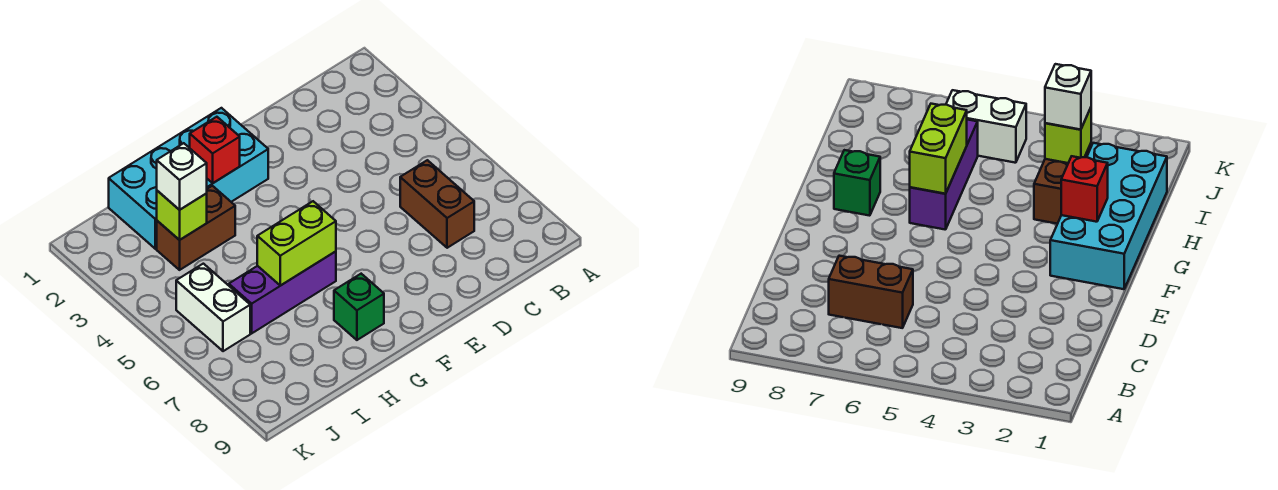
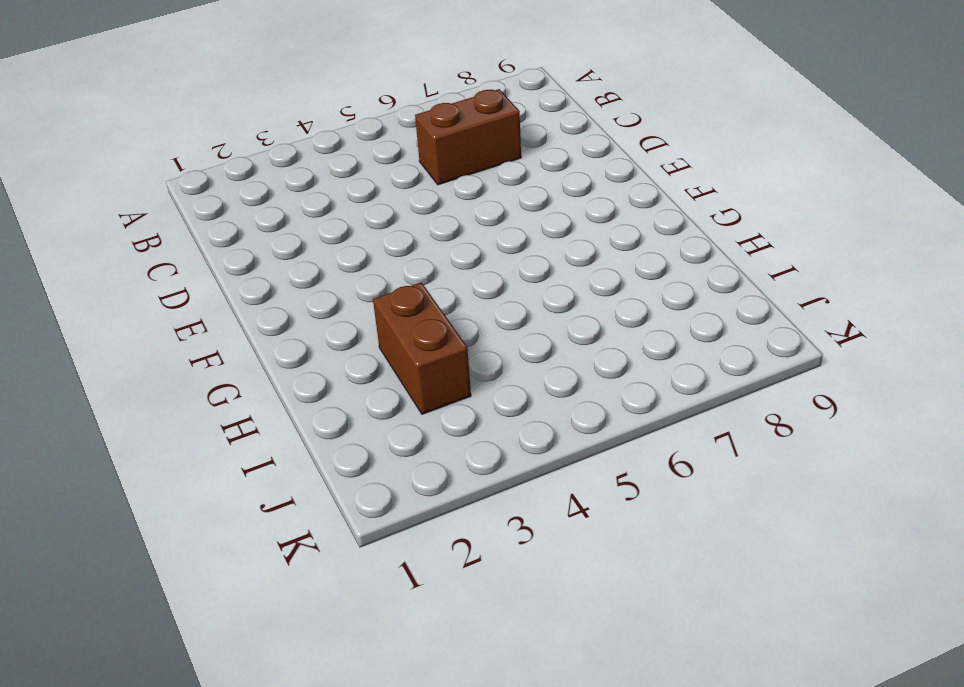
none -> cyan 2x4 brick [109,108,268,249]
none -> purple 1x3 brick [229,251,336,333]

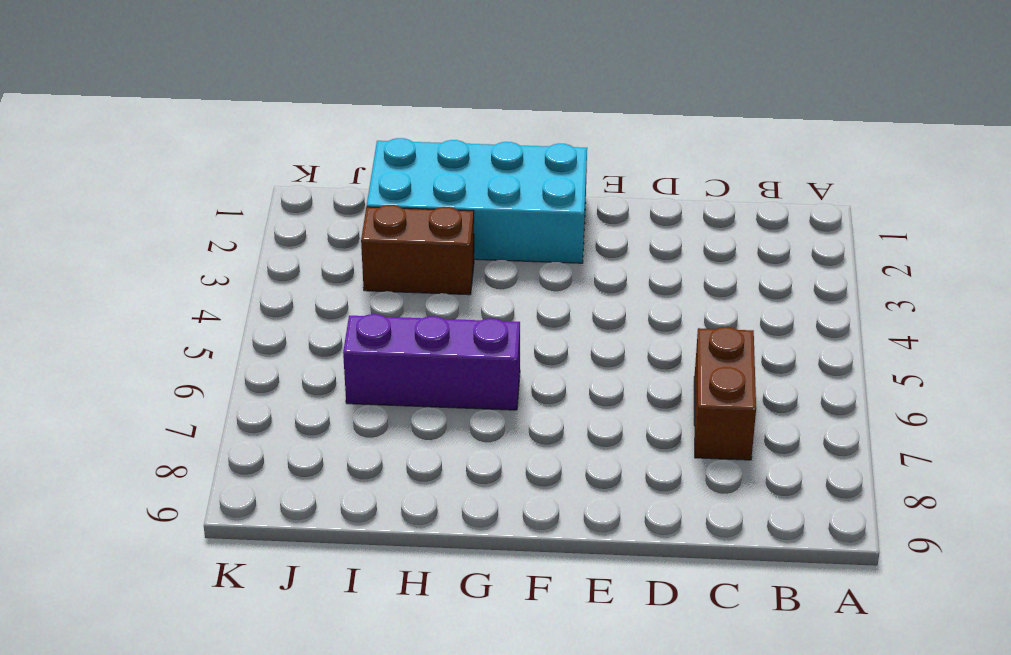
none -> green 1x1 brick [334,274,384,340]
none -> white 1x2 brick [176,264,250,351]

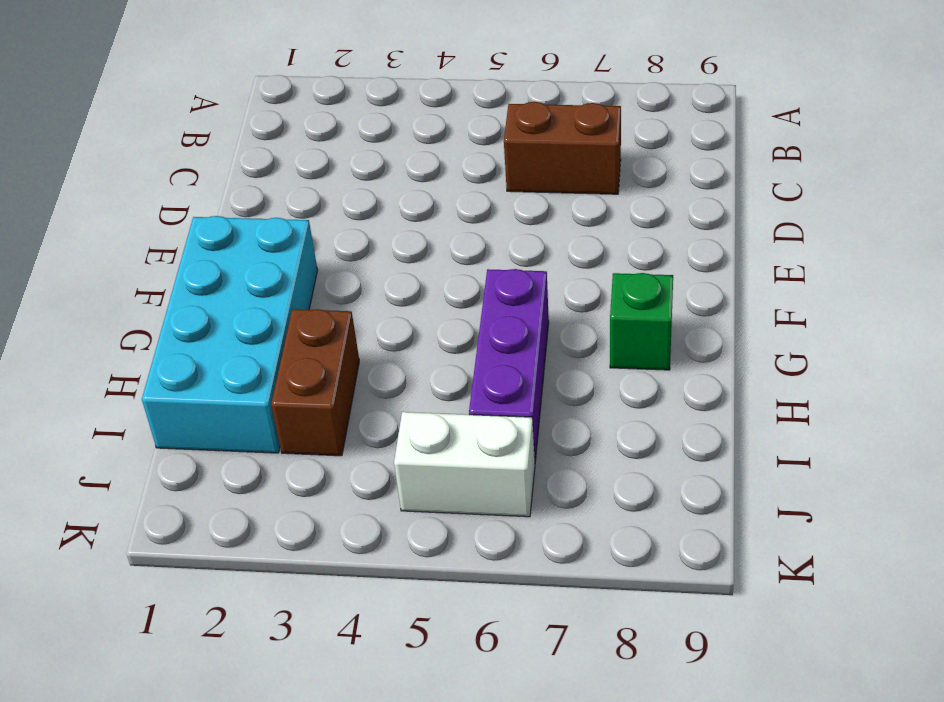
none -> red 1x1 brick [190,117,240,183]
none -> lime 1x2 brick [257,201,336,286]

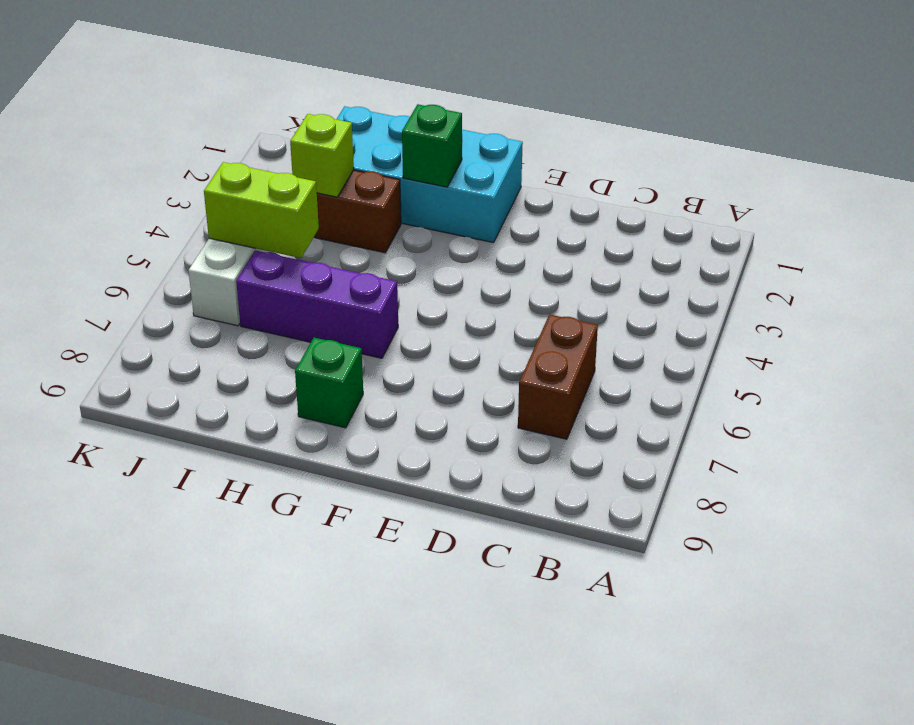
green 1x1 brick [402,104,462,187] -> red 1x1 brick [190,117,240,183]
lime 1x2 brick [204,162,319,258] -> lime 1x2 brick moved to [257,201,336,286]
none -> white 1x1 brick [157,143,207,210]

